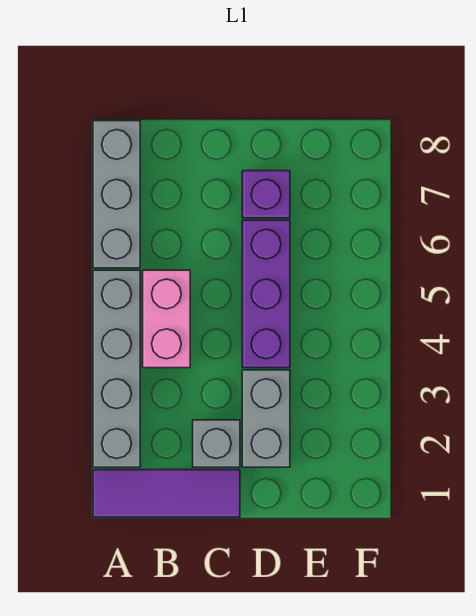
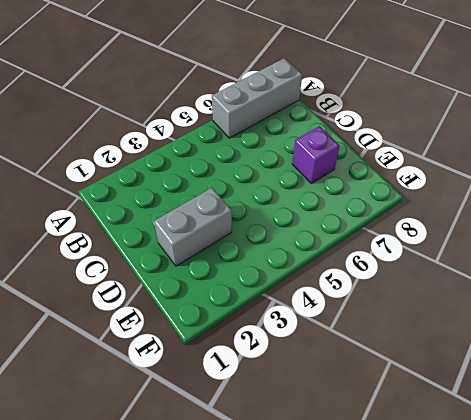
none -> purple 1x3 tile [93,470,240,517]
none -> grey 1x4 brick [93,270,140,467]

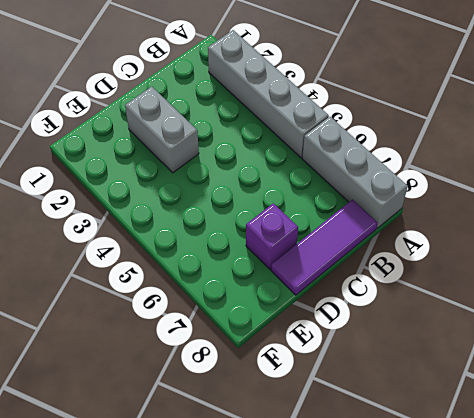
purple 1x3 tile [271,200,377,295] -> purple 1x3 tile moved to [93,470,240,517]
none -> pink 1x2 brick [143,270,190,368]
none -> grey 1x1 brick [193,420,240,467]

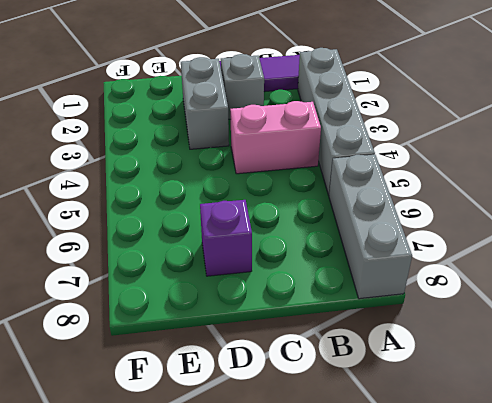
pink 1x2 brick [230,101,321,174] -> pink 1x2 brick turned to [143,270,190,368]
none -> purple 1x3 brick [242,220,290,368]

